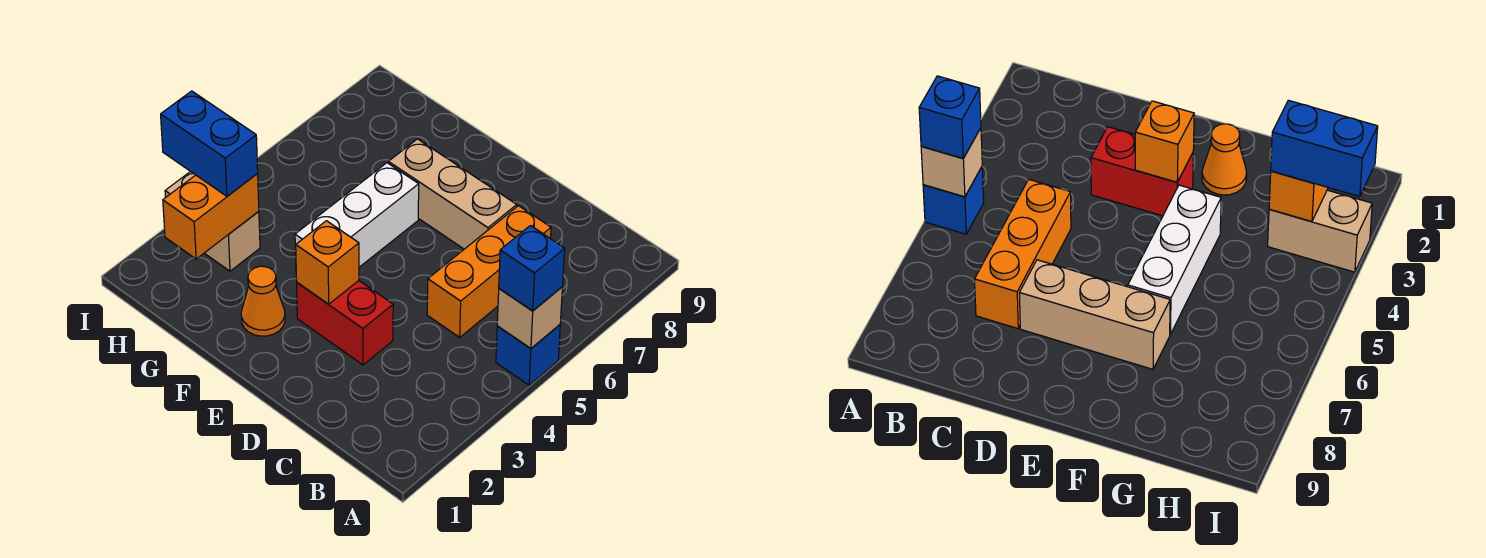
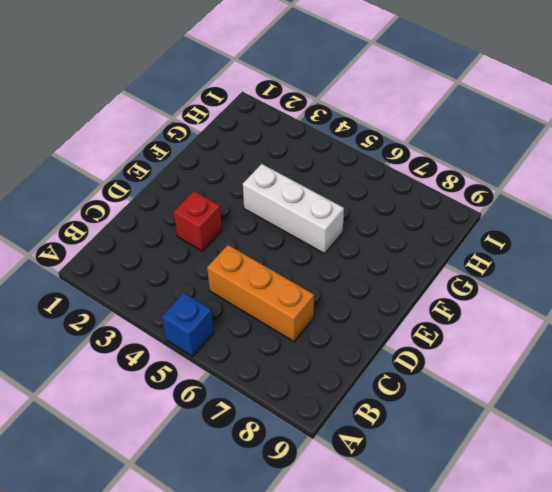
red 1x1 brick [174,191,222,251] -> red 1x2 brick [297,281,393,365]
none -> tan 1x3 brick [388,139,517,249]
none -> orange 1x1 cone [241,266,285,336]
none -> tan 1x2 brick [165,171,260,271]

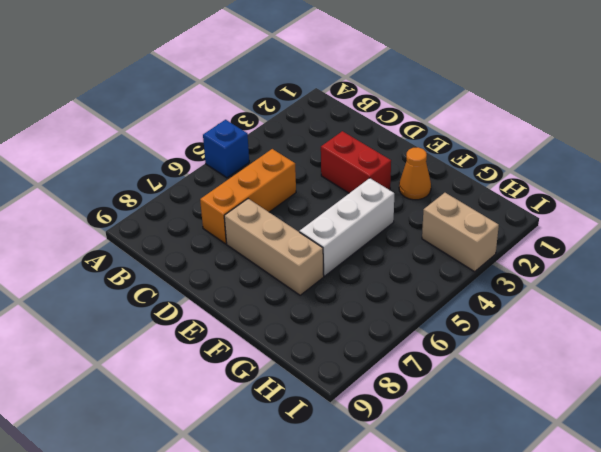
none -> tan 1x1 brick [497,287,562,349]
none -> orange 1x1 brick [296,221,359,304]
none -> orange 1x2 brick [163,174,259,259]

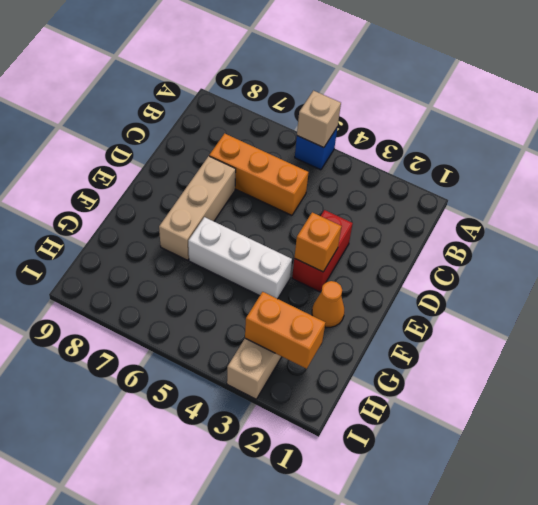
none -> blue 1x1 brick [499,226,565,311]
none -> blue 1x2 brick [161,91,258,196]

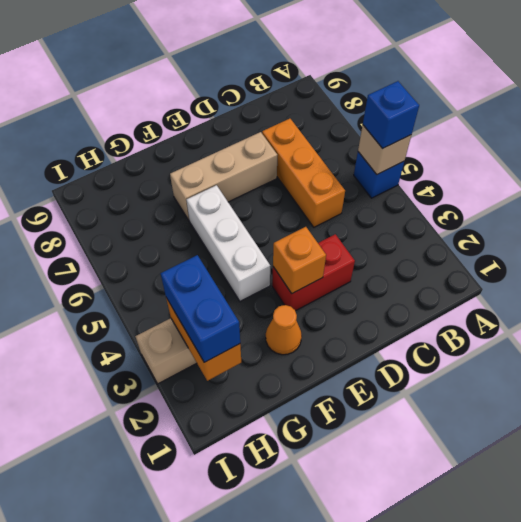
blue 1x2 brick [161,255,240,362] -> blue 1x2 brick turned to [161,91,258,196]

